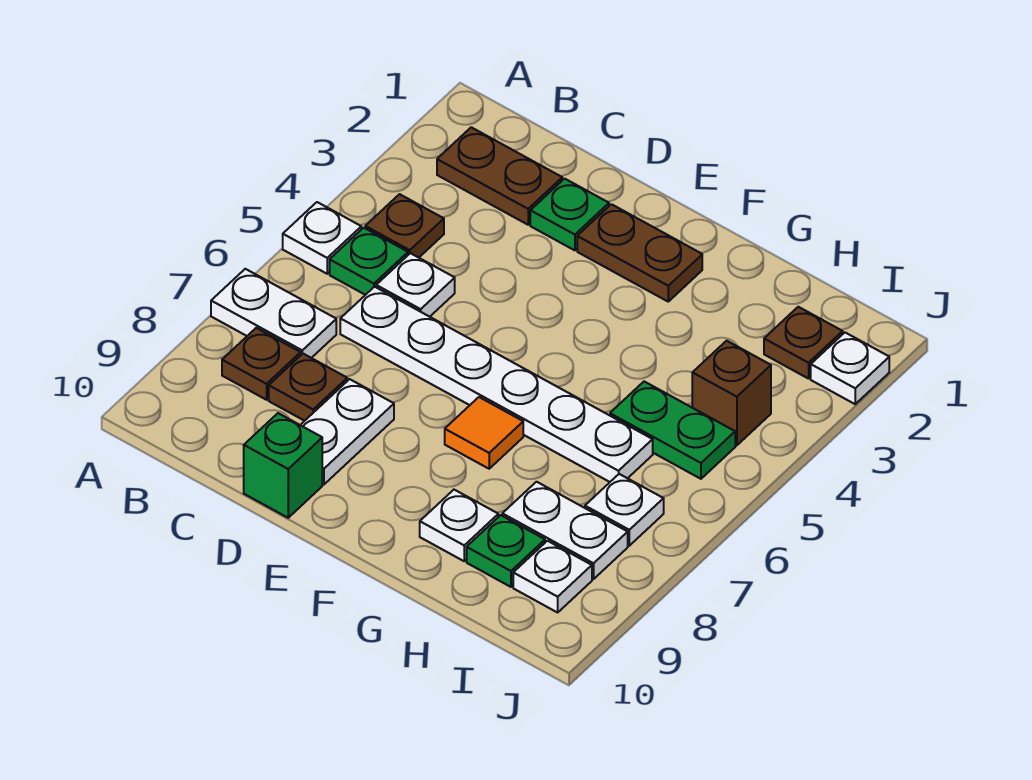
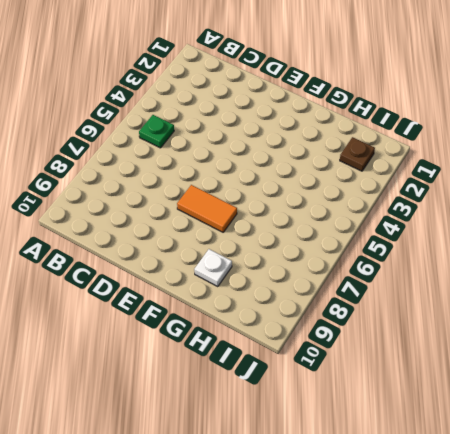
orange 1x2 tile [177,185,237,232] -> orange 1x1 tile [445,397,523,469]
none -> white 1x1 plate [283,202,361,274]
none -> white 1x2 plate [211,269,336,358]
none -> brown 1x2 plate [437,127,562,225]

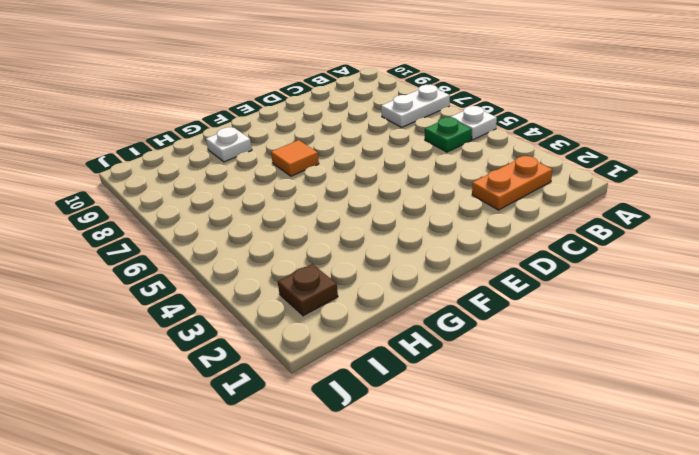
orange 1x2 plate [472,156,552,210] -> brown 1x2 plate [437,127,562,225]
none -> brown 1x1 plate [365,194,444,258]
none -> brown 1x1 plate [222,328,301,400]
none -> white 1x1 plate [376,253,455,317]

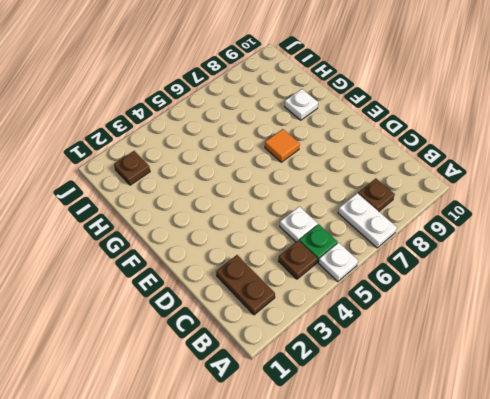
none -> white 1x6 plate [340,287,653,482]
none -> brown 1x1 plate [269,354,347,421]
none -> green 1x1 plate [530,179,609,250]

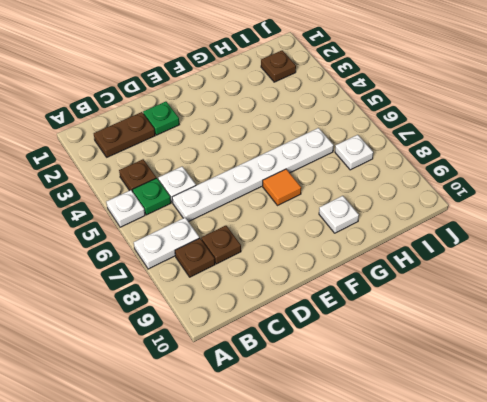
none -> white 1x2 plate [301,379,394,484]
none -> green 1x1 brick [244,413,322,518]
none -> brown 1x2 plate [577,204,702,301]

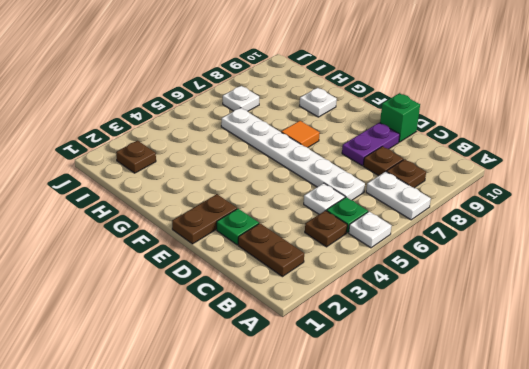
purple 1x2 plate [342,123,400,166] -> white 1x2 plate [301,379,394,484]
brown 1x2 plate [172,194,237,244] -> brown 1x2 plate turned to [577,204,702,301]
none -> green 1x2 plate [610,382,735,479]
none -> white 1x2 plate [502,482,628,579]
none -> green 1x1 plate [467,515,545,587]

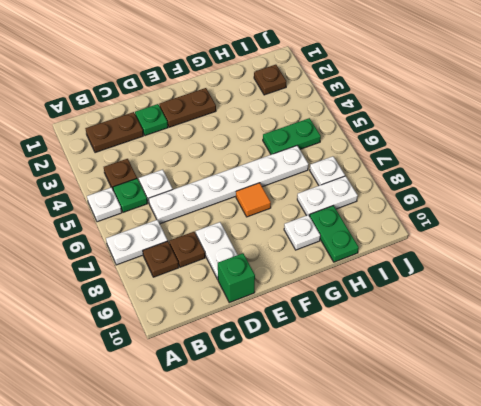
green 1x2 plate [310,206,359,262] -> green 1x1 plate [467,515,545,587]
none -> brown 1x1 brick [692,341,771,445]
none -> white 1x1 plate [513,541,592,612]
none -> white 1x1 plate [811,333,889,404]

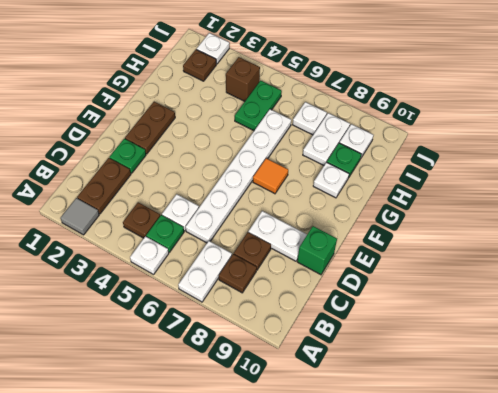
grey 1x1 tile [60,198,99,235] -> none

